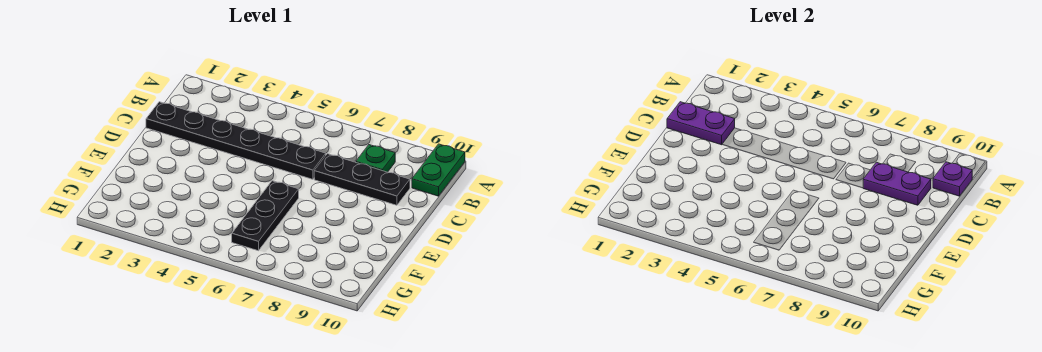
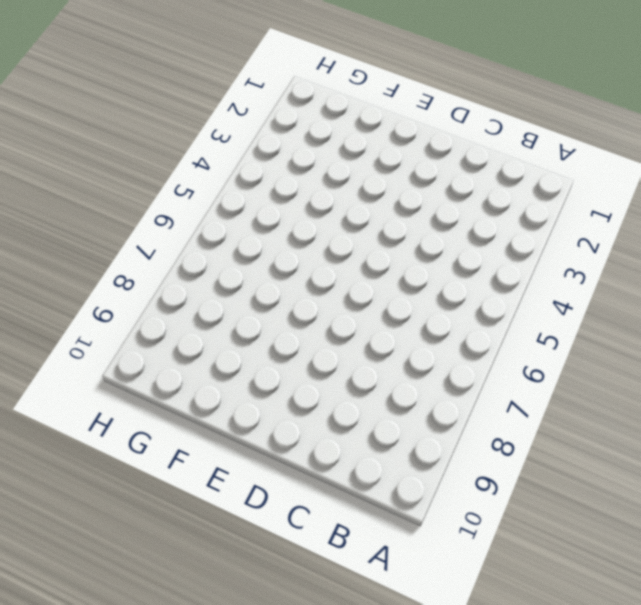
none -> green 1x2 plate [412,144,465,196]
none -> green 1x1 plate [356,145,395,172]

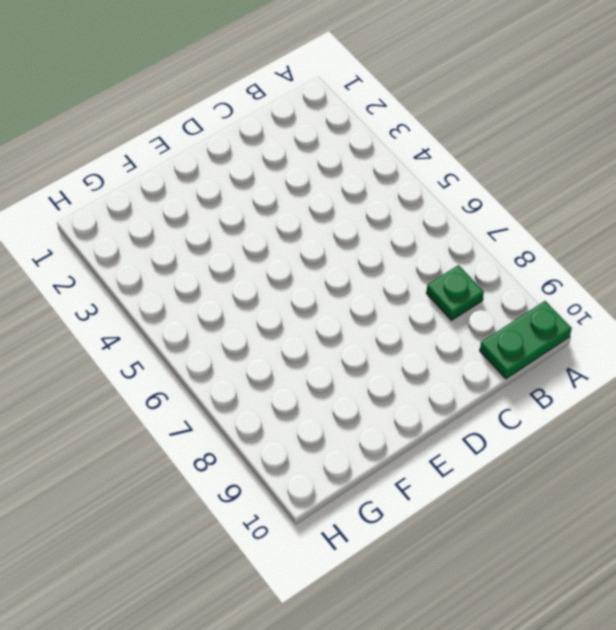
none -> black 1x6 plate [146,102,326,179]
none -> black 1x3 plate [314,154,410,205]

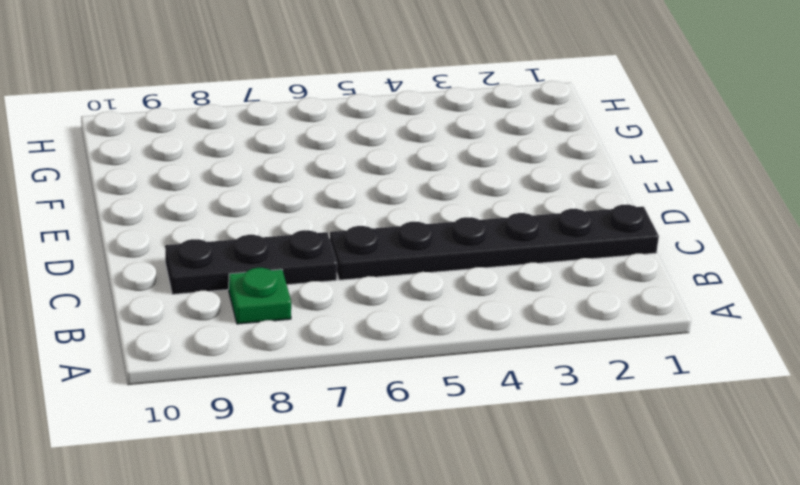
none -> green 1x2 plate [412,144,465,196]
none -> black 1x3 plate [232,181,299,251]

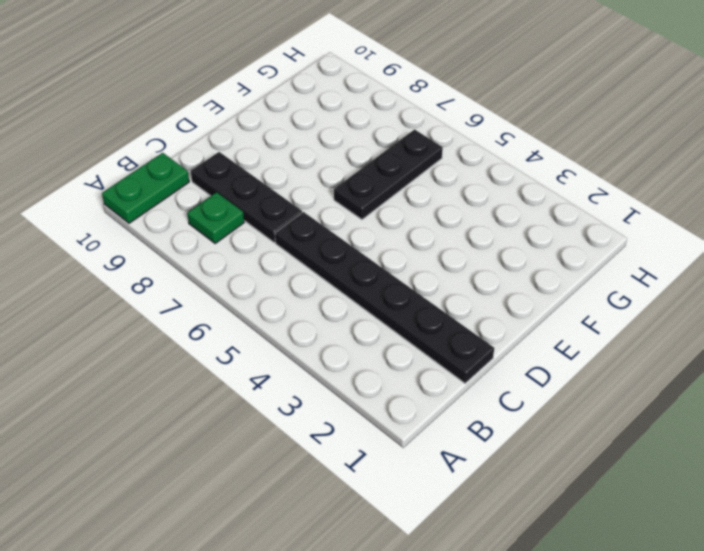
none -> purple 1x1 plate [933,162,972,196]
none -> purple 1x2 plate [667,102,735,145]

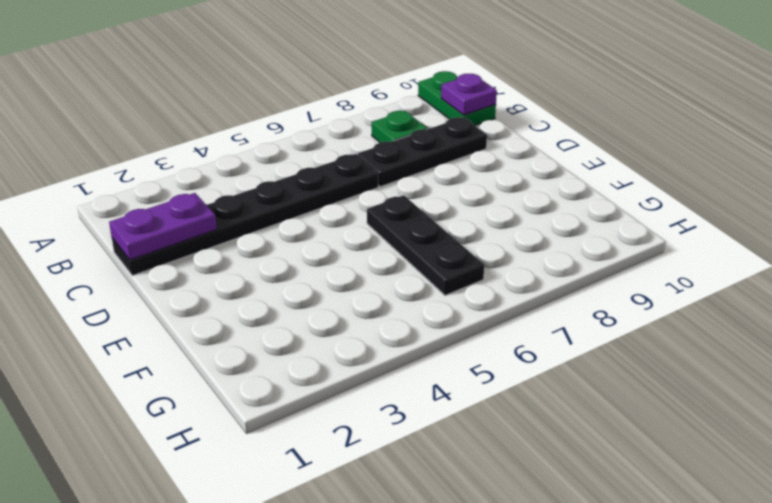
none -> purple 1x2 plate [863,162,931,205]

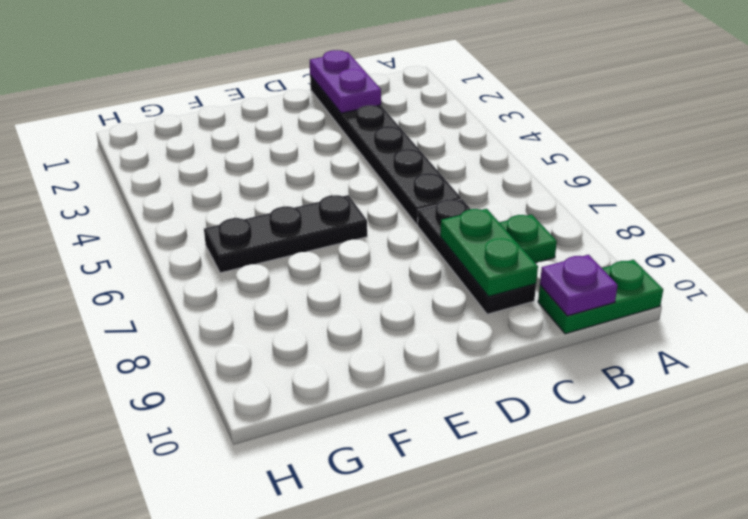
green 1x2 plate [440,209,538,297] -> purple 1x2 plate [863,162,931,205]

